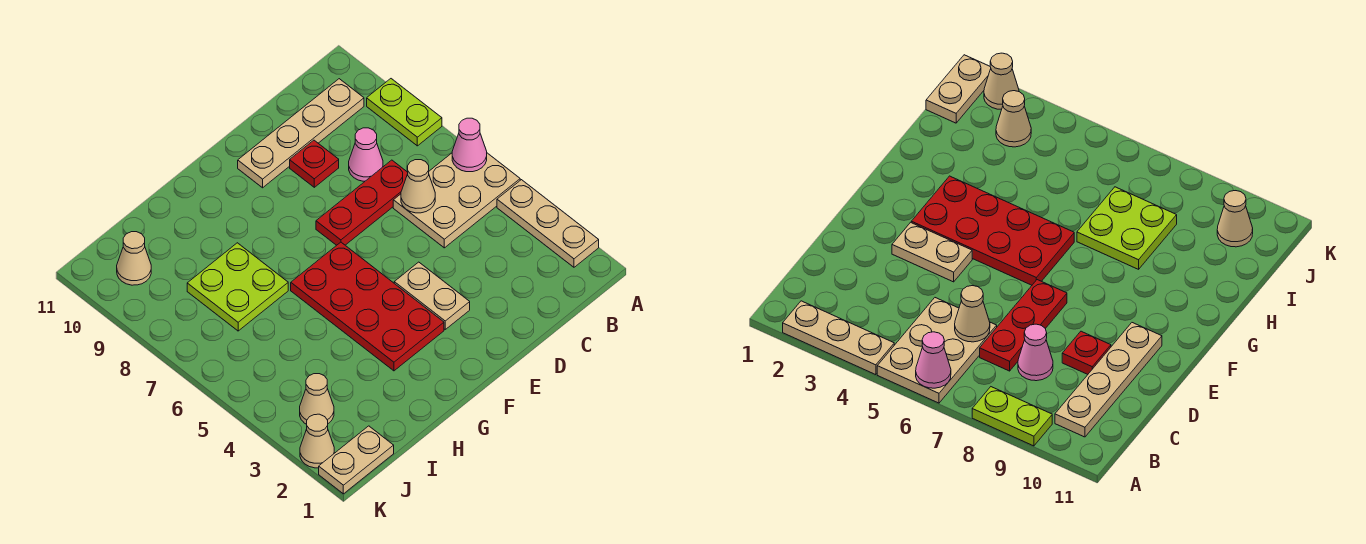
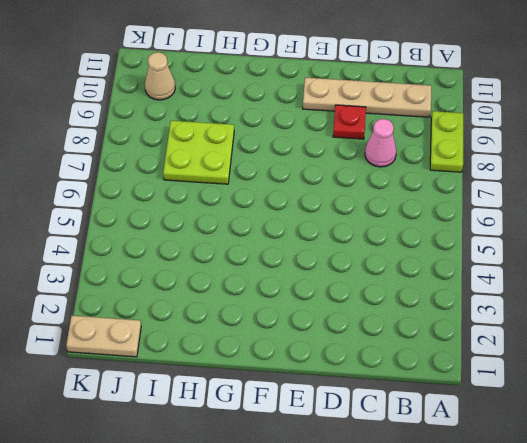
none -> tan 1x3 plate [497,180,599,267]
none -> tan 2x3 plate [393,153,520,248]
none -> red 1x3 plate [316,160,408,245]

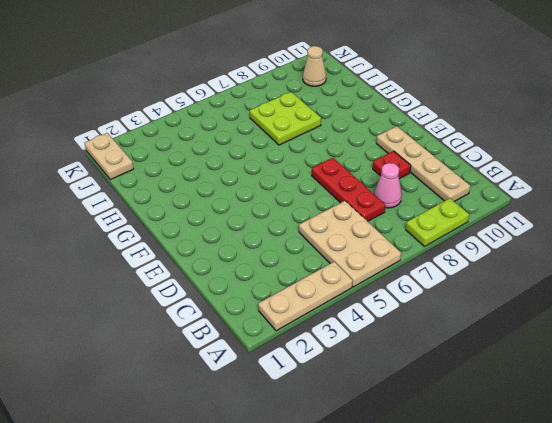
none -> tan 1x2 plate [394,262,470,329]
none -> red 2x4 plate [291,242,444,371]
none -> tan 1x1 cone [300,374,334,424]

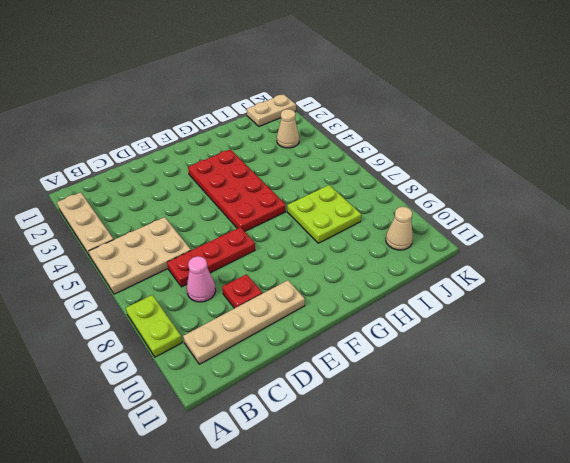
none -> tan 1x2 plate [394,262,470,329]
none -> tan 1x1 cone [300,414,334,468]
none -> pink 1x1 cone [452,118,487,172]

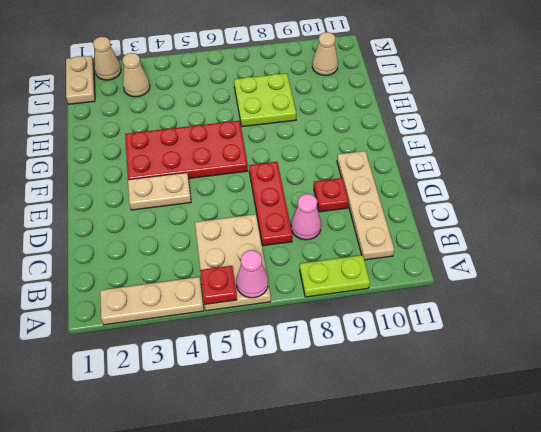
red 1x1 plate [200,266,237,304] -> none
none -> tan 1x1 cone [401,160,435,213]

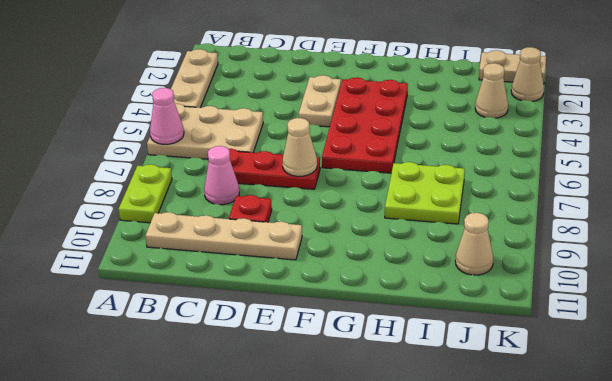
tan 1x1 cone [283,118,317,176] -> tan 1x1 cone moved to [401,160,435,213]

